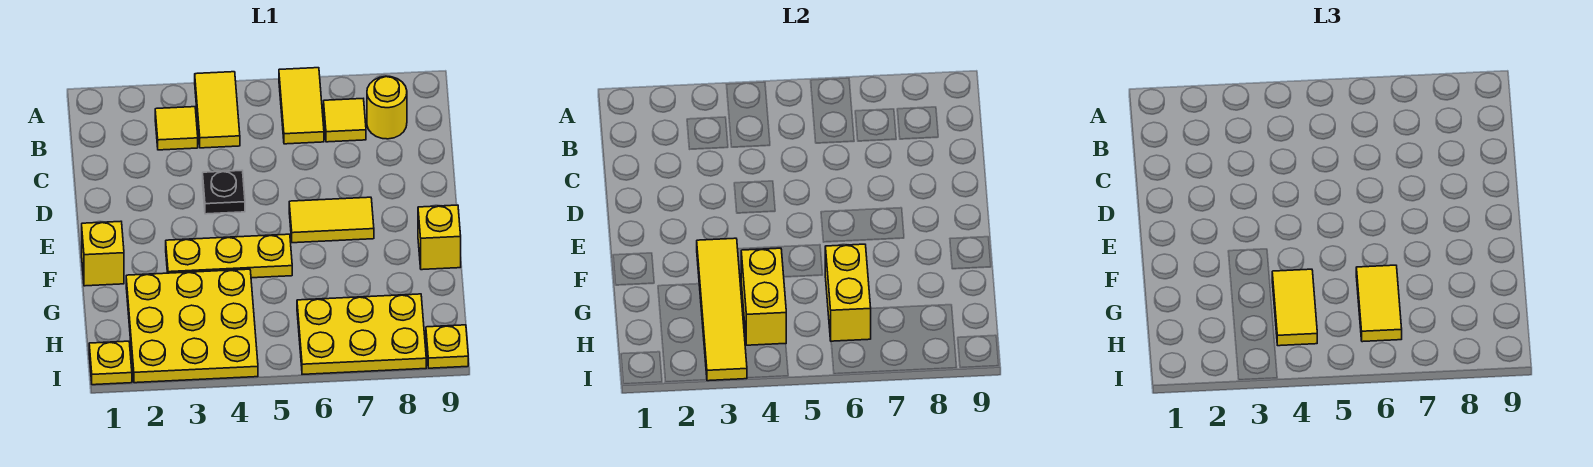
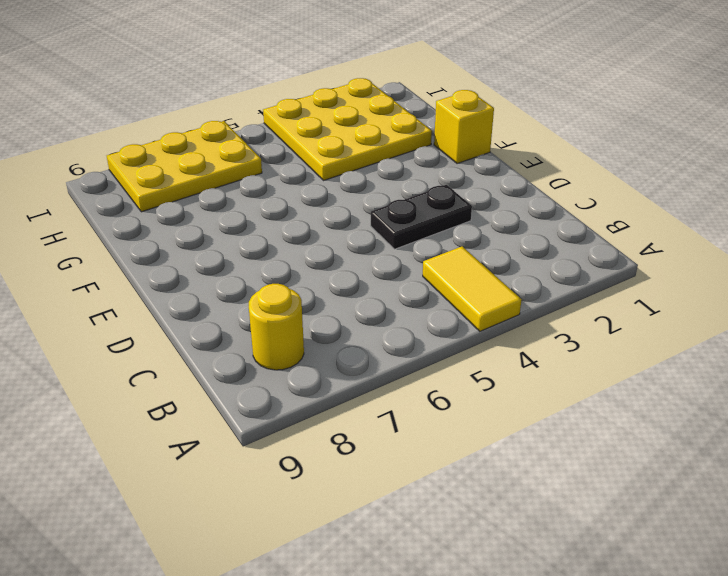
black 1x2 plate [371,185,472,249] -> black 1x1 plate [203,170,245,214]
none -> yellow 1x2 tile [279,68,324,144]
none -> yellow 1x1 tile [155,107,198,150]
none -> yellow 1x1 tile [324,99,366,142]

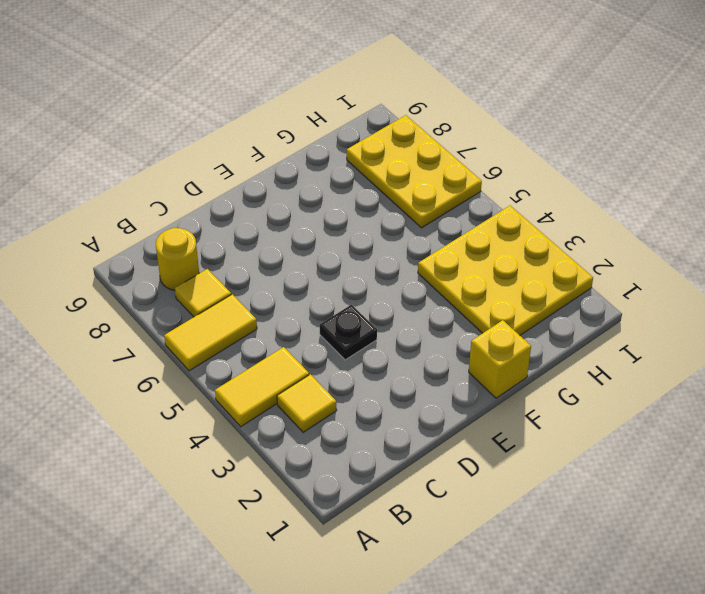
none -> yellow 1x2 tile [289,197,374,243]
none -> yellow 1x3 plate [166,234,292,278]
none -> yellow 1x1 brick [418,205,461,270]

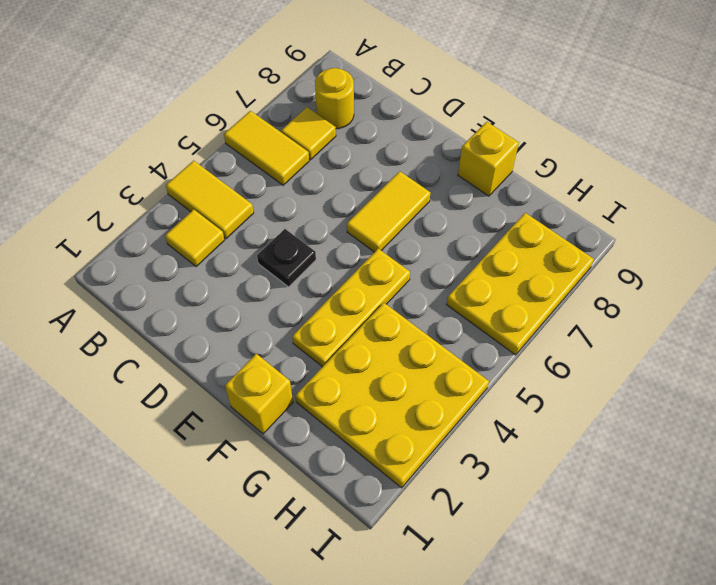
none -> yellow 1x1 plate [89,341,132,385]
none -> yellow 1x1 plate [426,325,468,368]
none -> yellow 1x4 tile [697,238,747,381]

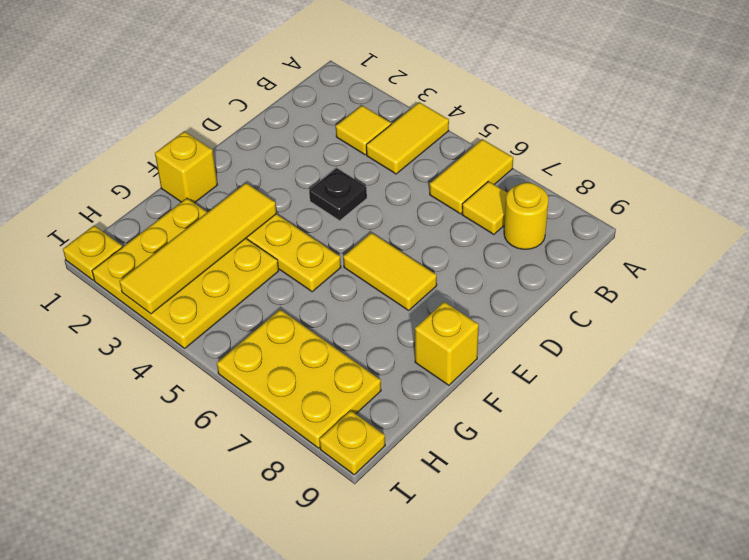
none -> yellow 1x2 brick [741,248,786,345]
none -> yellow 1x2 brick [825,244,871,341]
none -> yellow 1x2 tile [1272,269,1317,346]

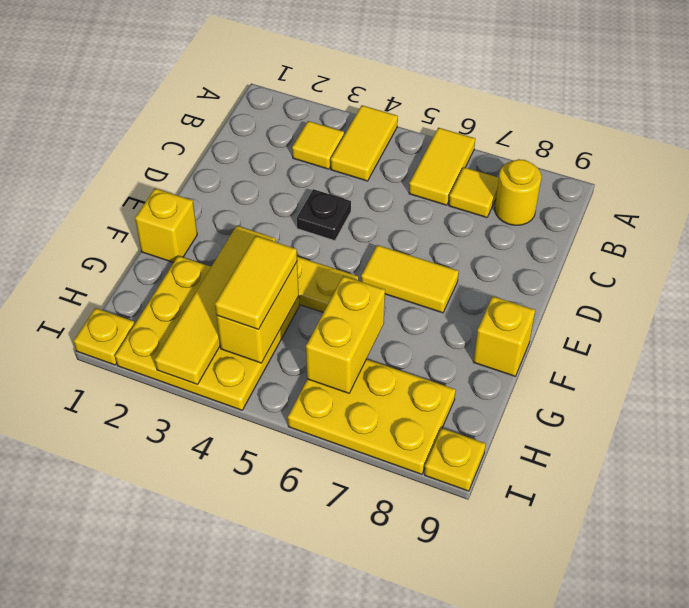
none -> yellow 1x2 tile [1356,265,1402,342]

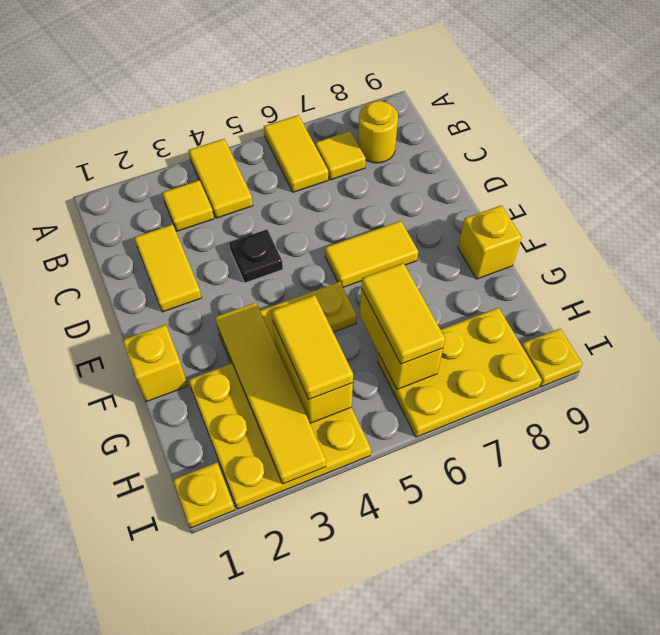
yellow 1x2 tile [134,224,202,312] -> none

